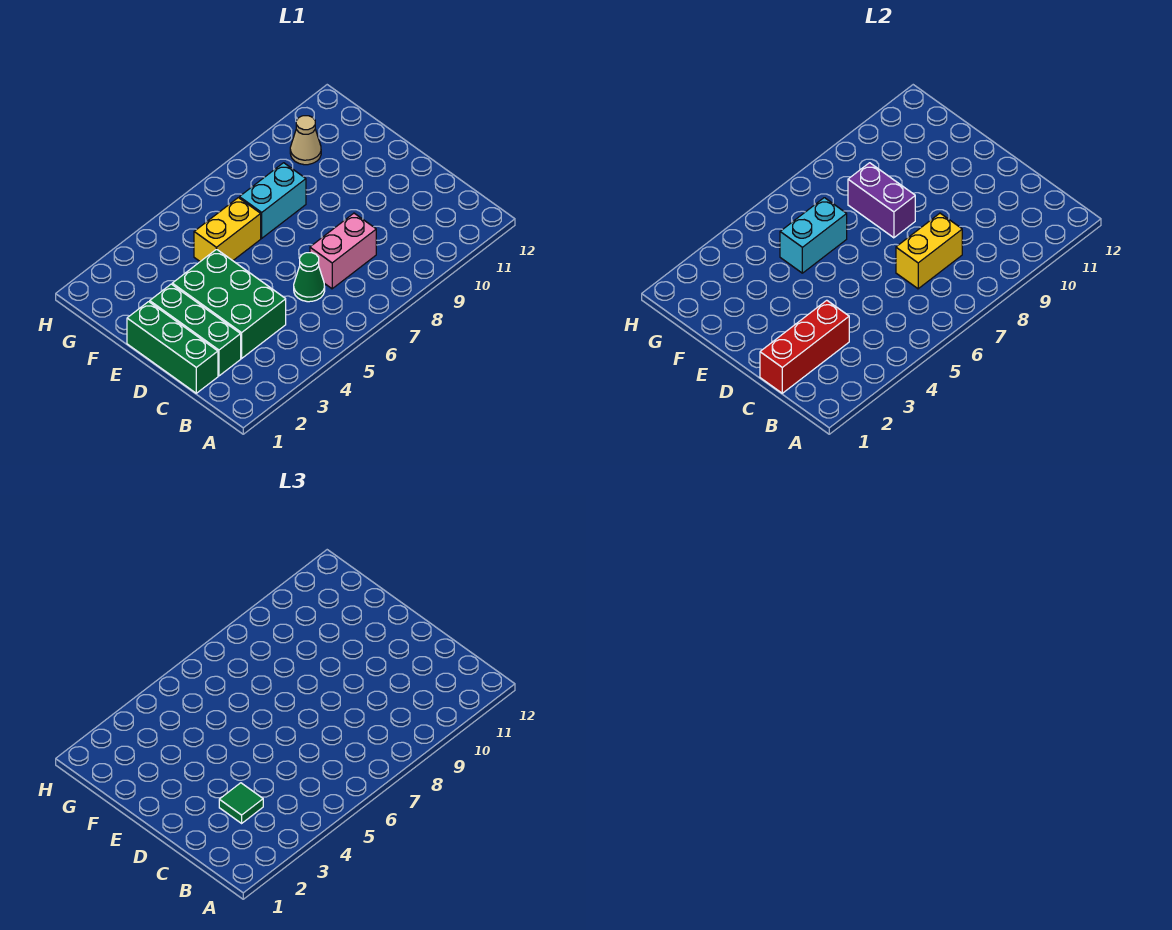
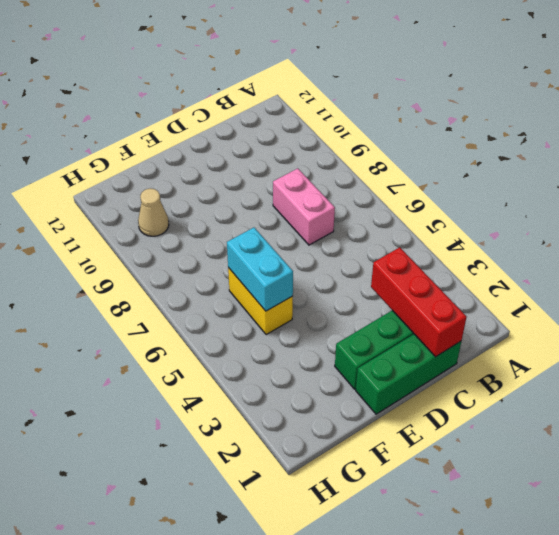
none -> green 2x3 brick [172,249,286,358]
none -> green 1x1 cone [294,253,325,302]
none -> cyan 1x2 brick [239,163,306,238]

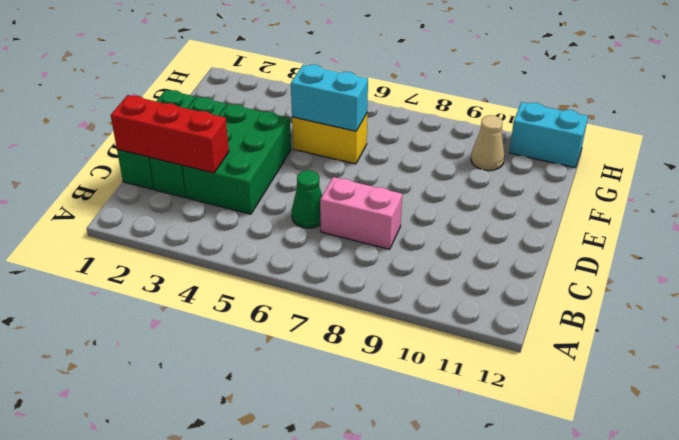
cyan 1x2 brick [509,102,588,168] -> cyan 1x2 brick moved to [239,163,306,238]
none -> yellow 1x2 brick [896,213,962,289]
none -> purple 1x2 brick [848,163,915,238]
none -> green 1x1 tile [219,783,263,823]

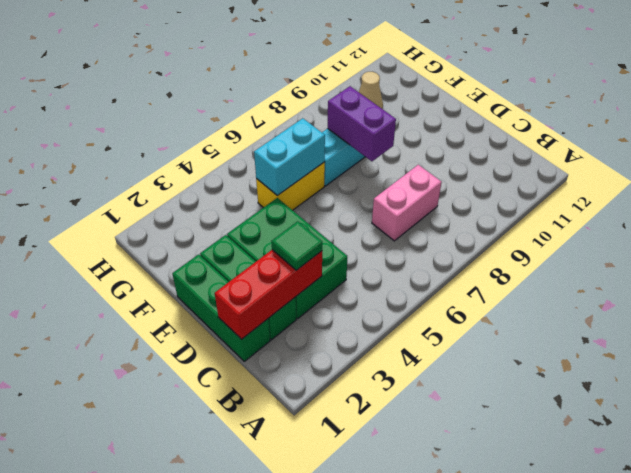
none -> green 1x1 cone [294,253,325,302]
none -> yellow 1x2 brick [896,213,962,289]

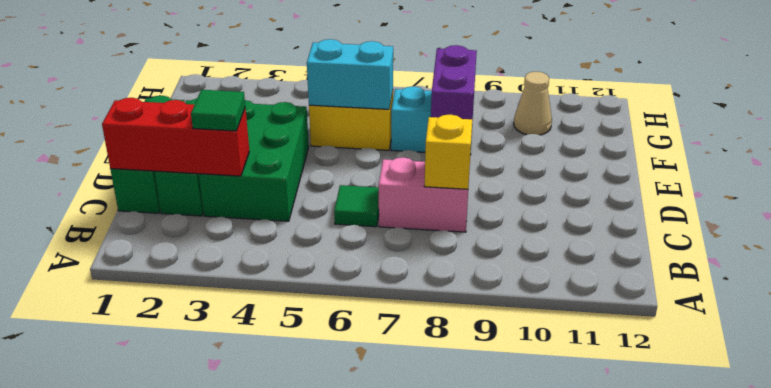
green 1x1 tile [334,185,379,227] -> green 1x1 cone [294,253,325,302]
yellow 1x1 brick [425,114,472,189] -> yellow 1x2 brick [896,213,962,289]

